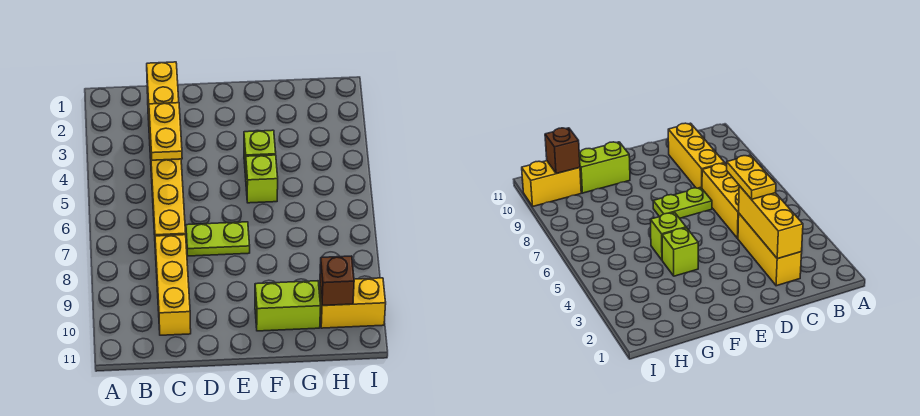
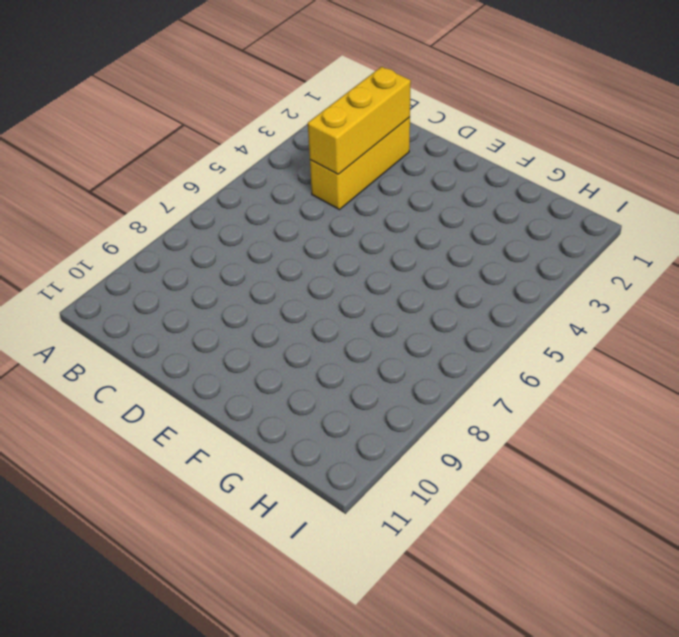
none -> yellow 1x3 brick [151,159,186,253]
none -> yellow 1x3 brick [155,235,191,335]

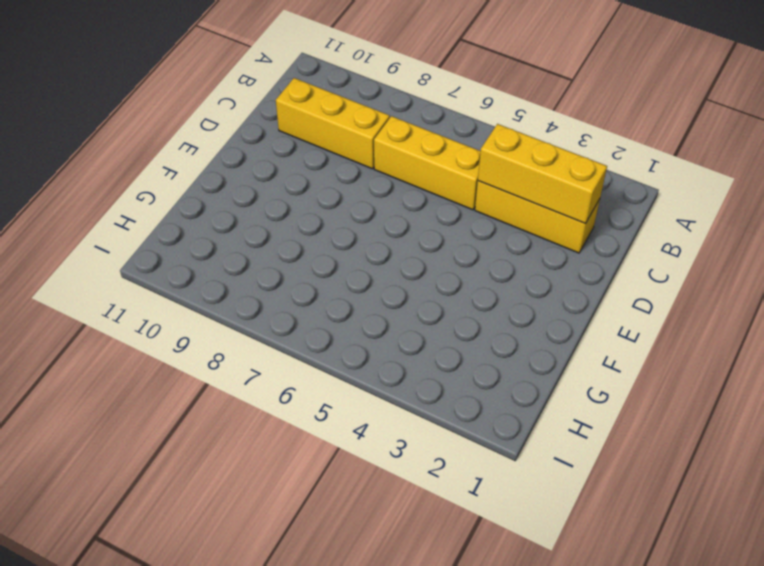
none -> lime 1x2 plate [186,222,250,256]
none -> lime 1x1 brick [244,130,276,177]

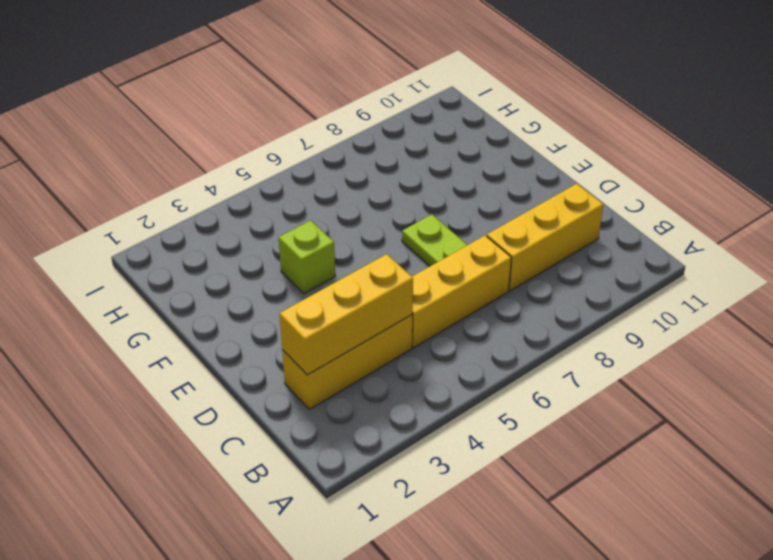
none -> lime 1x1 brick [246,155,278,203]
none -> lime 1x2 brick [255,281,321,331]

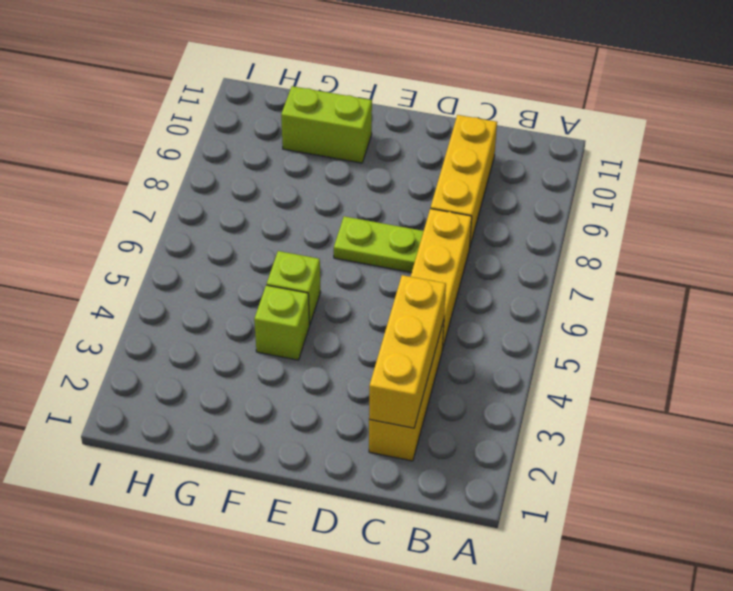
none -> yellow 1x2 brick [319,278,386,328]
none -> brown 1x1 brick [320,256,354,306]

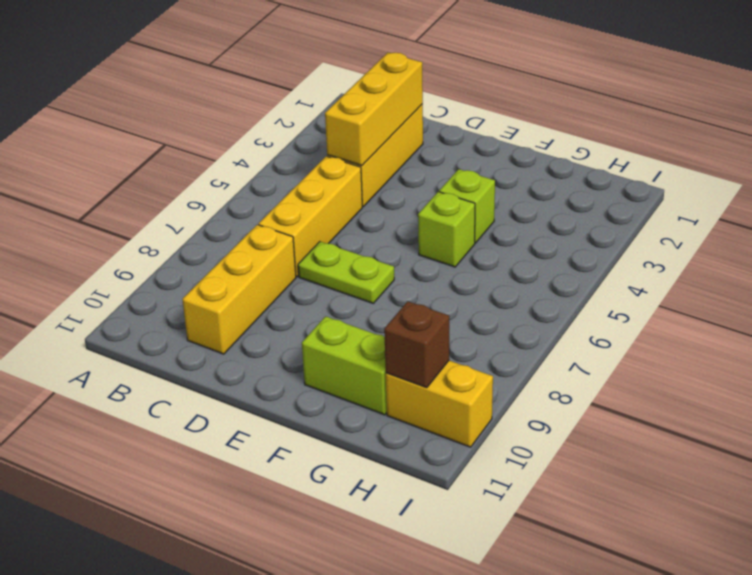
none -> yellow 1x2 plate [149,103,182,160]

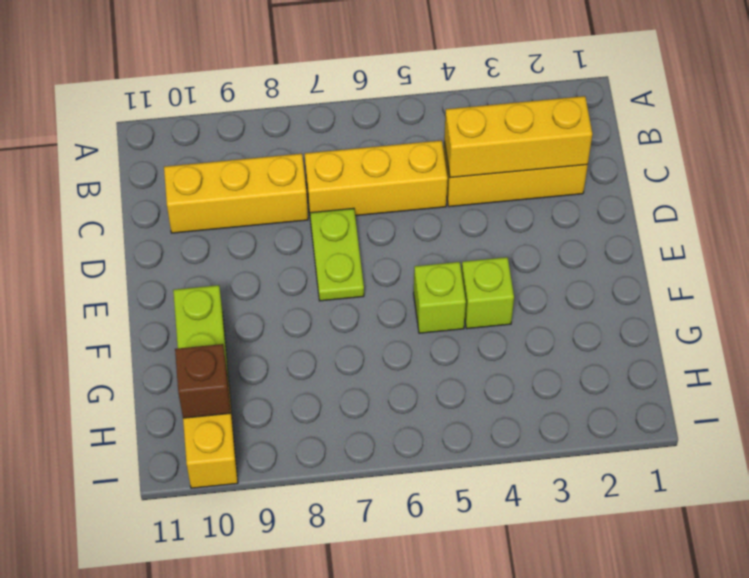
none -> yellow 1x2 plate [149,103,182,160]

